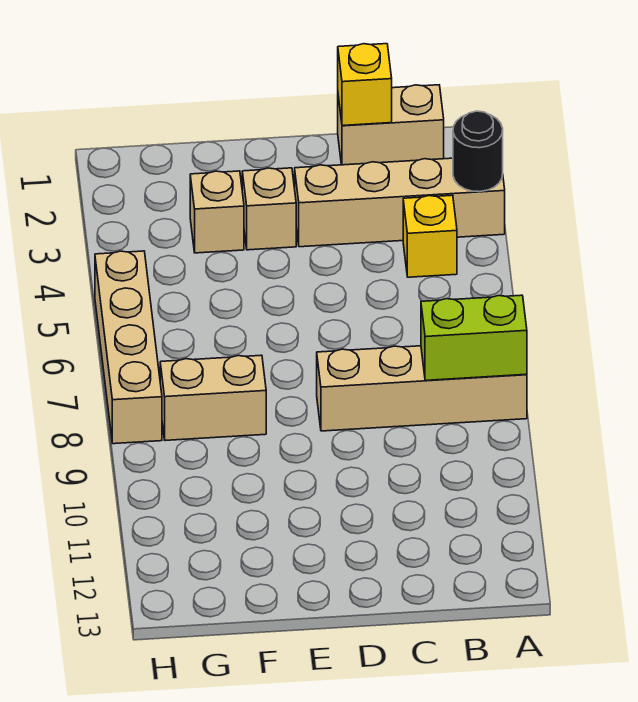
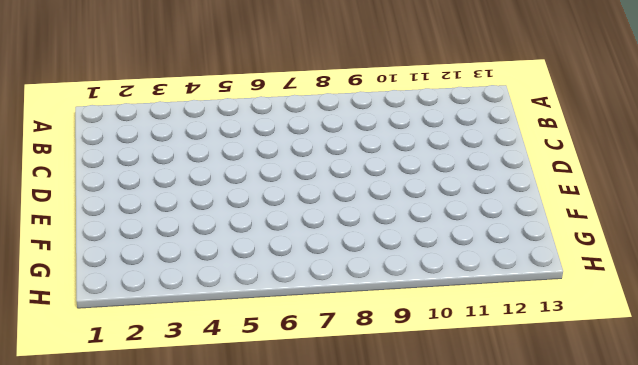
none -> tan 1x4 brick [295,158,505,247]
none -> tan 1x4 brick [317,346,527,431]

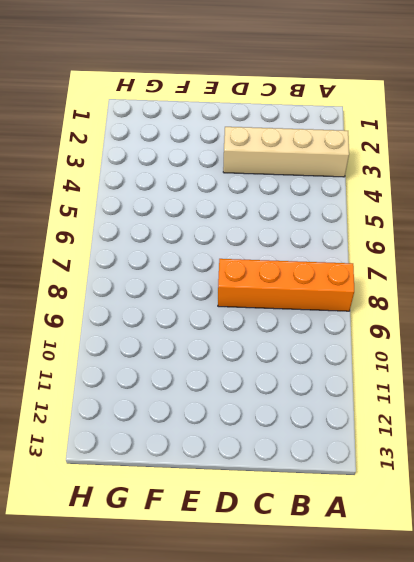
orange 1x4 brick [218,259,354,311] -> tan 1x4 brick [317,346,527,431]
none -> tan 1x2 brick [338,85,444,165]
none -> yellow 1x1 brick [403,195,457,277]

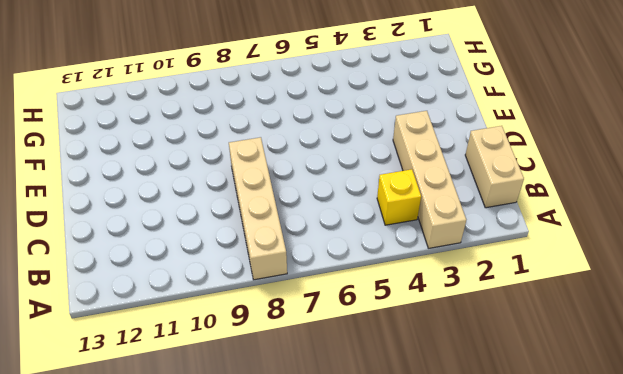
none -> tan 1x1 brick [242,168,296,250]
none -> tan 1x1 brick [190,171,244,253]

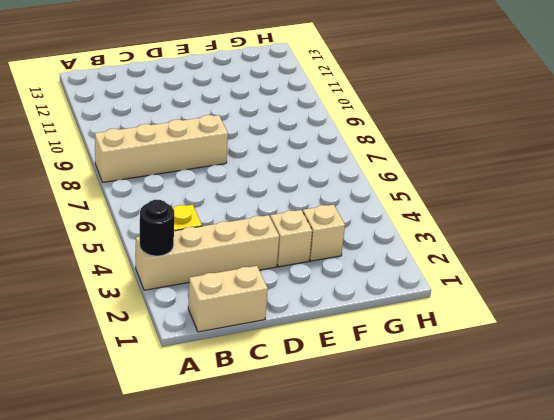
none -> tan 1x2 brick [160,355,266,440]
none -> tan 1x4 brick [95,251,162,444]

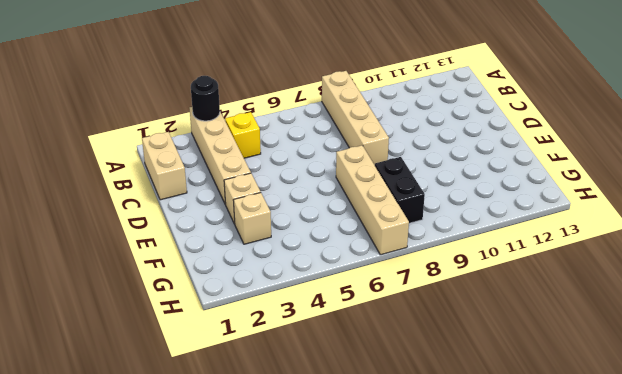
tan 1x4 brick [336,145,409,255] -> tan 1x4 brick turned to [95,251,162,444]
black 1x2 brick [375,157,425,223] -> tan 1x2 brick [160,355,266,440]
none -> lime 1x2 brick [421,295,527,380]
none -> yellow 1x1 brick [338,44,392,126]

